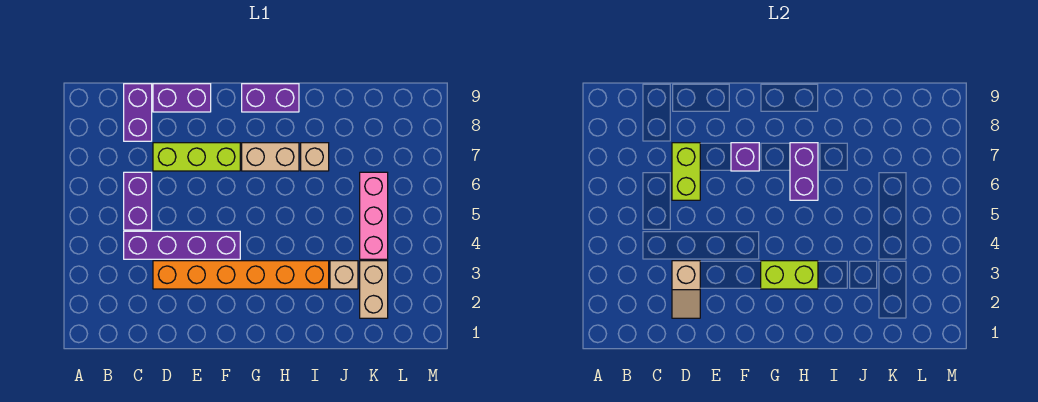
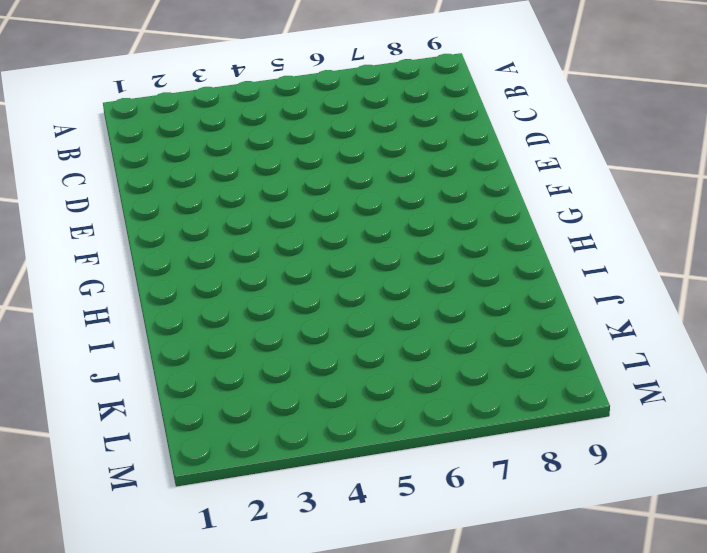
none -> purple 1x4 brick [124,231,240,259]
none -> purple 1x2 brick [124,172,152,230]
none -> purple 1x2 brick [124,84,152,141]

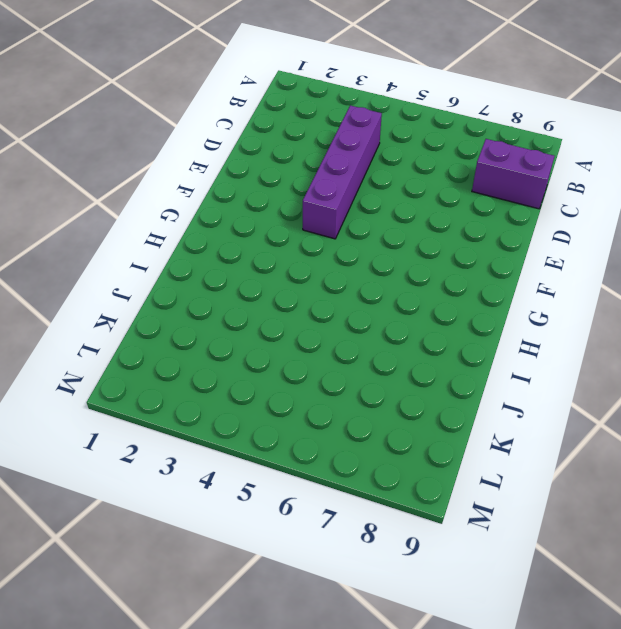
none -> purple 1x2 brick [124,172,152,230]
none -> orange 1x6 brick [153,261,329,289]
none -> lime 1x3 brick [153,143,240,171]

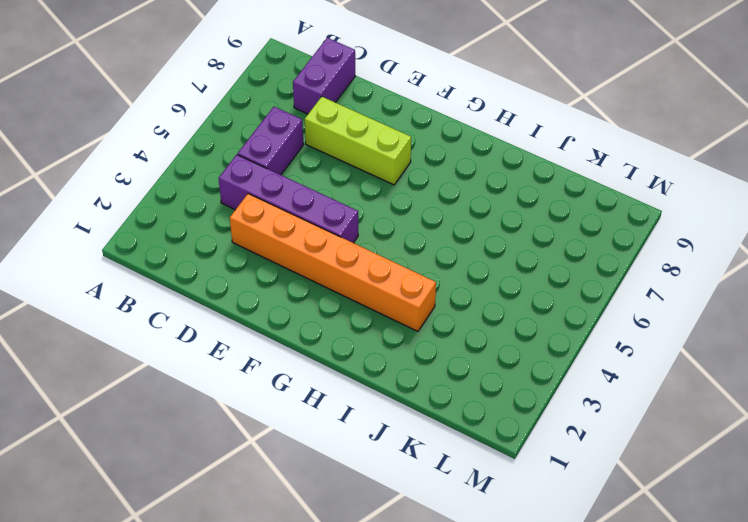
none -> purple 1x2 brick [153,84,211,112]
none -> tan 1x2 brick [242,143,299,171]
none -> purple 1x2 brick [242,84,299,112]

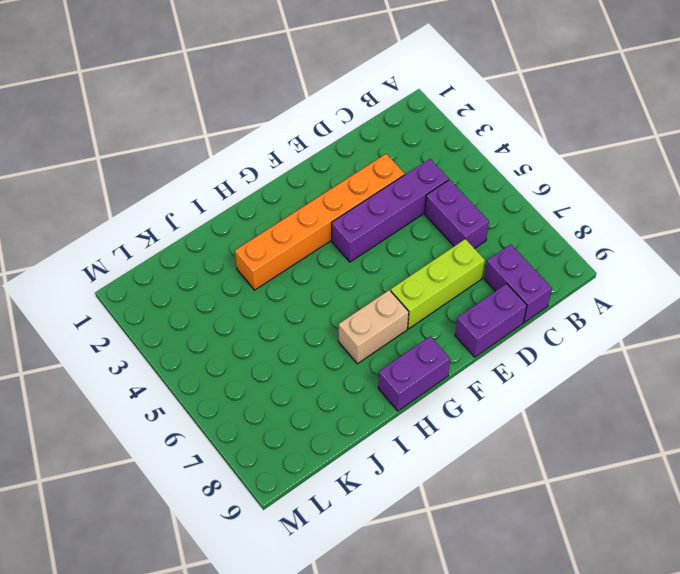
none -> tan 1x1 brick [301,143,329,171]
none -> tan 1x1 brick [330,261,358,289]
none -> tan 1x2 brick [360,261,388,318]

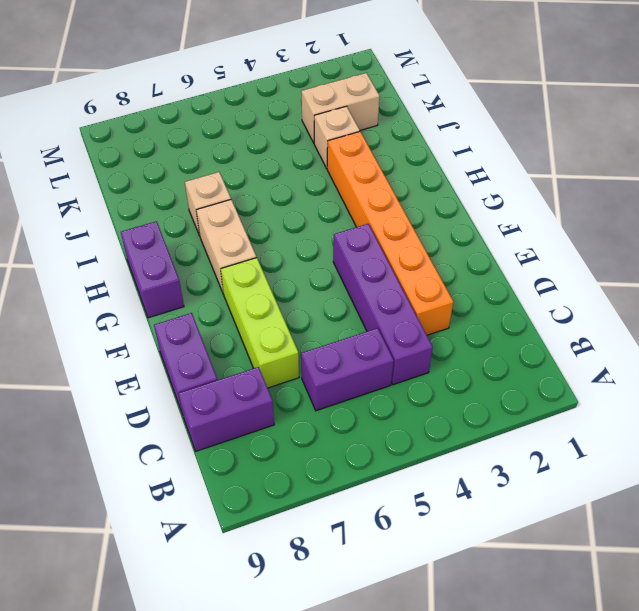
none -> pink 1x3 brick [360,172,388,259]
none -> tan 1x2 slope [672,261,700,318]
none -> lime 1x2 brick [672,143,700,200]

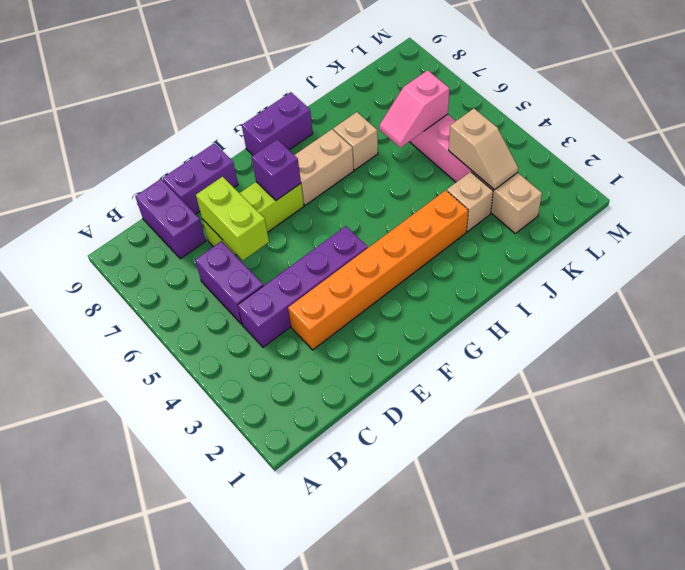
pink 1x2 slope [379,70,449,148] -> none
tan 1x2 slope [449,108,518,190] -> tan 1x2 slope moved to [672,261,700,318]
none -> lime 1x2 brick [761,261,818,289]
none -> purple 1x2 brick [790,143,818,200]

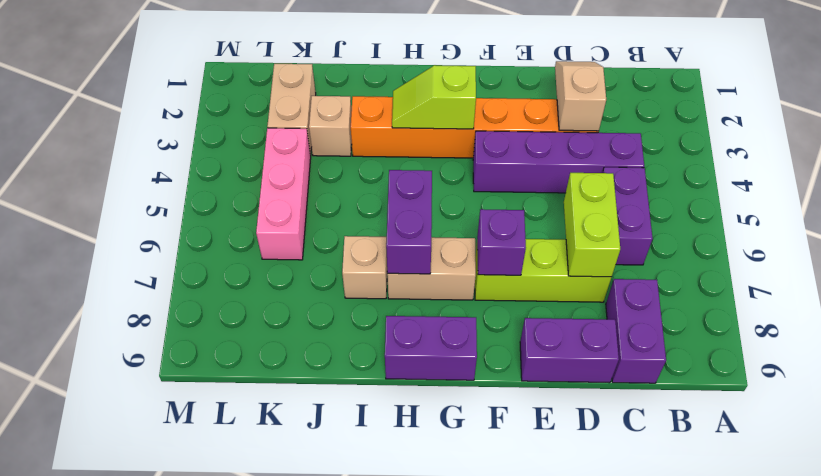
lime 1x2 slope [392,65,476,129] -> lime 1x2 brick [761,261,818,289]

